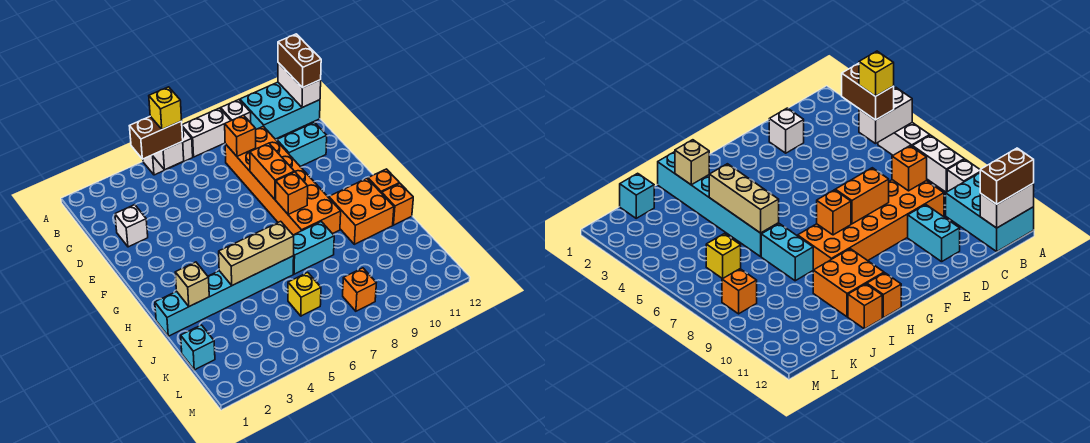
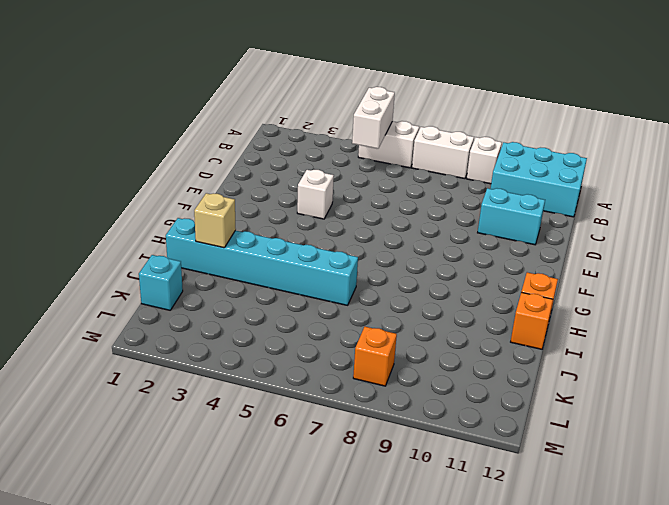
white 1x1 brick [297,170,334,219] -> white 1x1 brick moved to [115,205,148,247]
none -> orange 2x6 brick [225,126,341,235]
none -> orange 2x2 brick [329,178,394,244]
none -> cyan 1x2 brick [293,222,334,274]

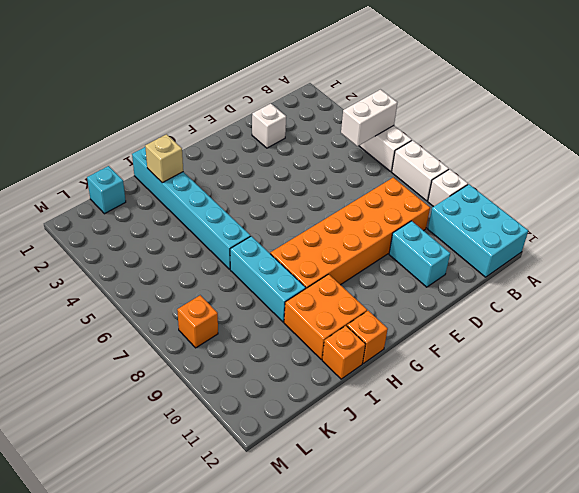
cyan 1x3 brick [230,236,306,322] -> cyan 1x2 brick [293,222,334,274]
none -> yellow 1x1 brick [288,272,321,316]
none -> white 1x2 brick [278,63,321,107]
none -> orange 1x1 brick [225,115,256,156]

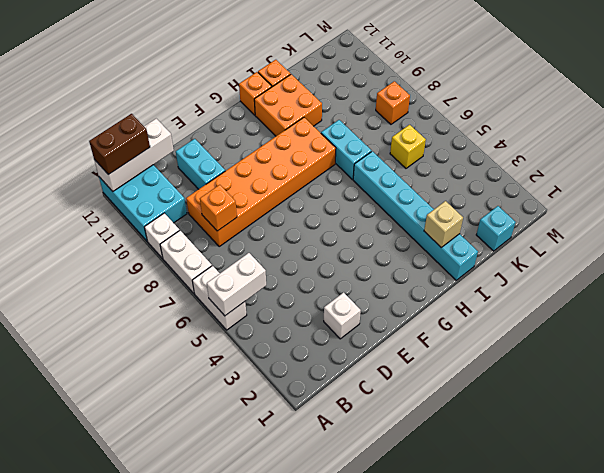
white 1x3 brick [94,119,174,191] -> white 1x2 brick [278,63,321,107]
none -> orange 1x2 brick [250,143,294,200]
none -> orange 1x1 brick [276,172,308,214]
none -> tan 1x3 brick [219,221,294,285]

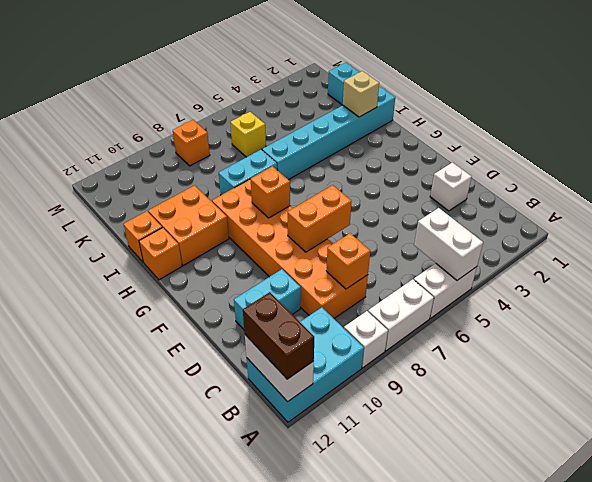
orange 1x2 brick [288,185,351,252] -> orange 1x2 brick turned to [250,143,294,200]
none -> tan 1x3 brick [219,221,294,285]
none -> brown 1x2 brick [130,116,183,159]
none -> yellow 1x1 brick [149,87,182,129]

